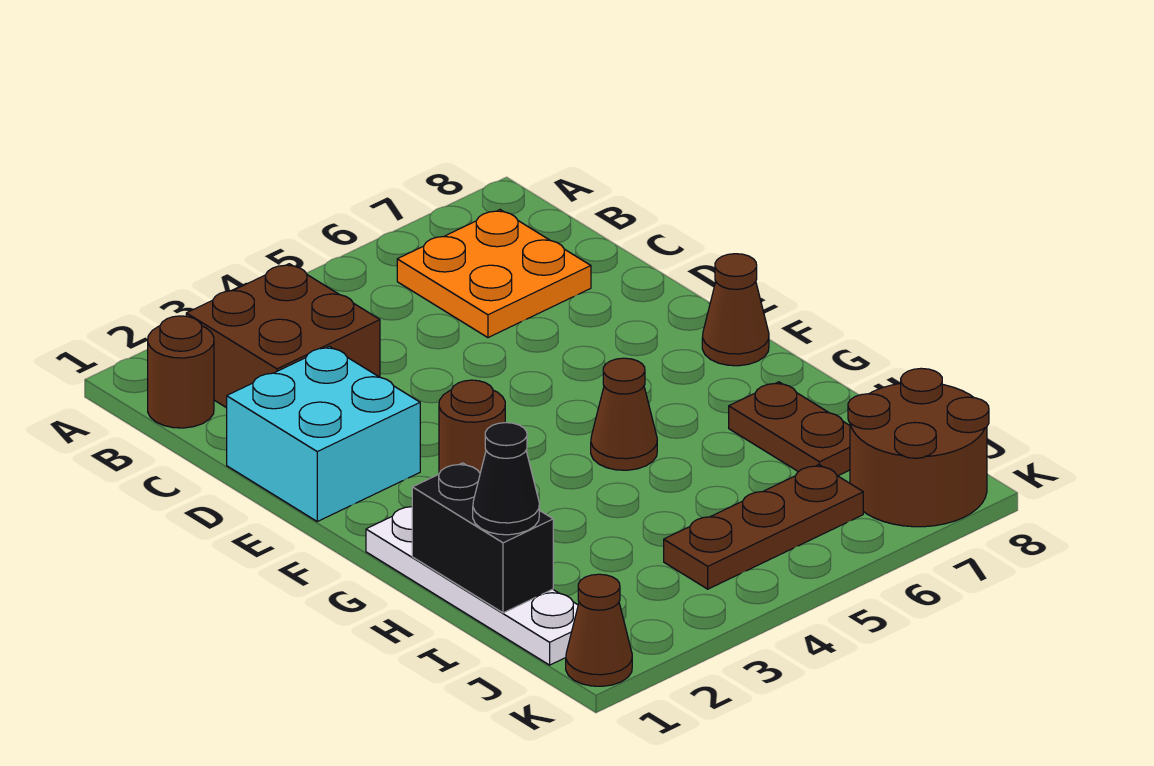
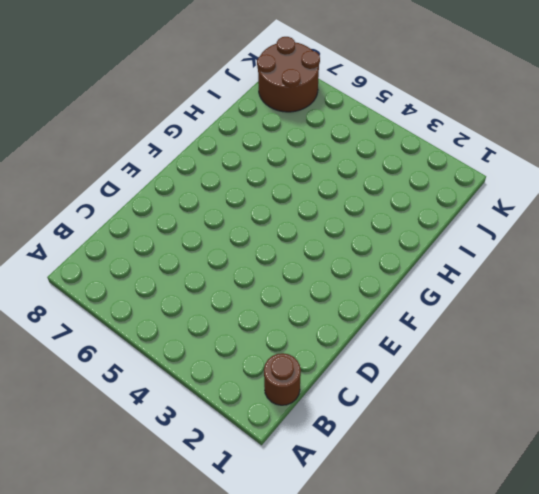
none -> brown 2x2 brick [186,264,380,408]
none -> orange 2x2 plate [397,210,591,338]
none -> cyan 2x2 brick [227,346,420,521]

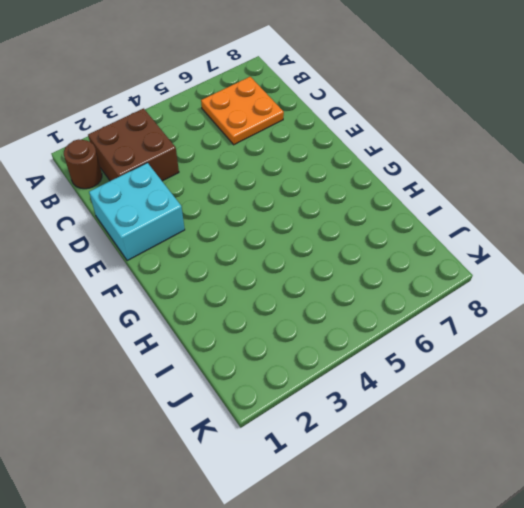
none -> brown 1x1 round brick [439,380,505,473]
none -> brown 1x1 cone [702,254,769,366]
none -> white 1x4 plate [366,507,578,665]

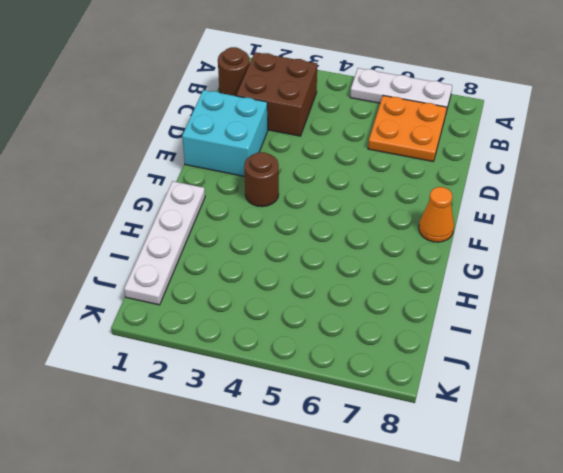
white 1x3 plate [350,68,452,112] -> none
orange 1x1 cone [419,187,454,242] -> brown 1x1 cone [702,254,769,366]
none -> brown 1x1 cone [591,358,657,470]
none -> brown 1x2 plate [729,382,850,476]
none -> brown 1x3 plate [664,465,863,589]

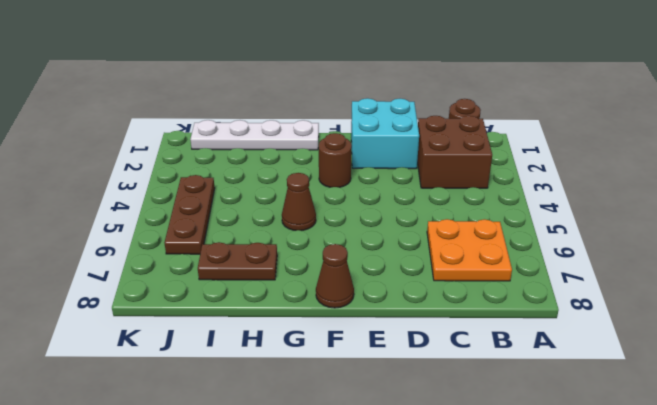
none -> brown 2x2 round brick [848,368,989,527]
none -> brown 1x1 cone [566,574,632,686]
none -> black 1x2 brick [412,463,553,613]

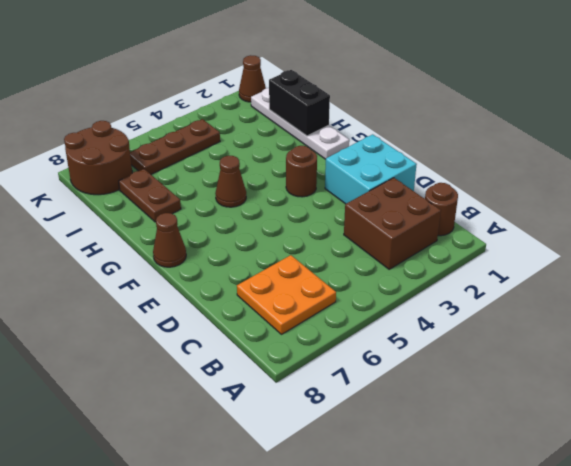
none -> black 1x1 cone [473,423,539,535]

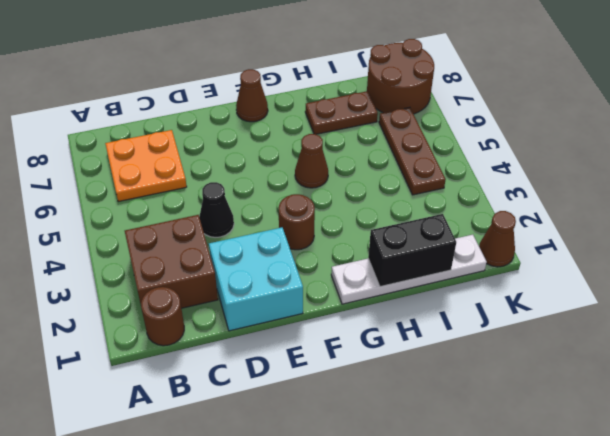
black 1x1 cone [199,182,234,237] -> black 1x1 cone moved to [473,423,539,535]

